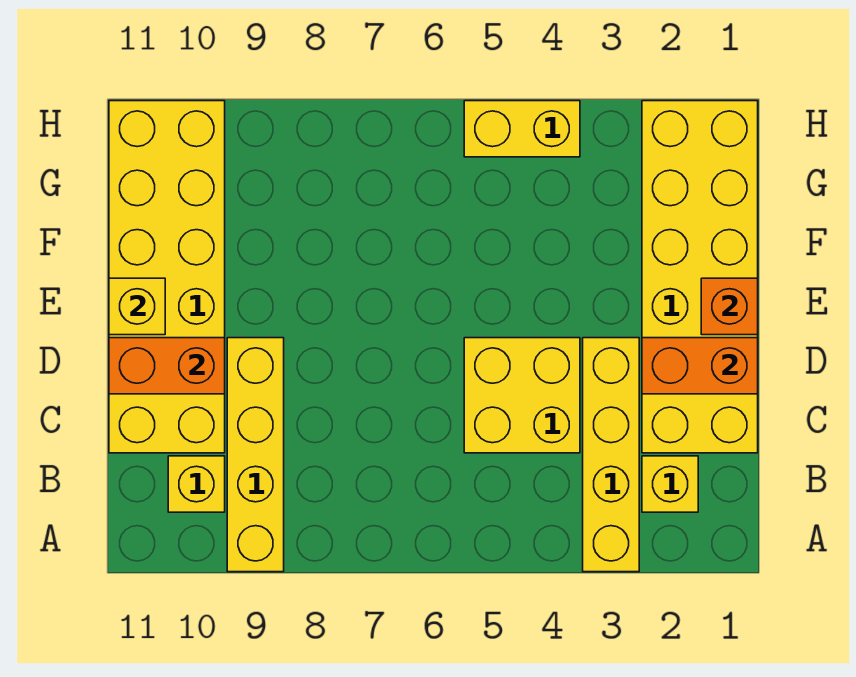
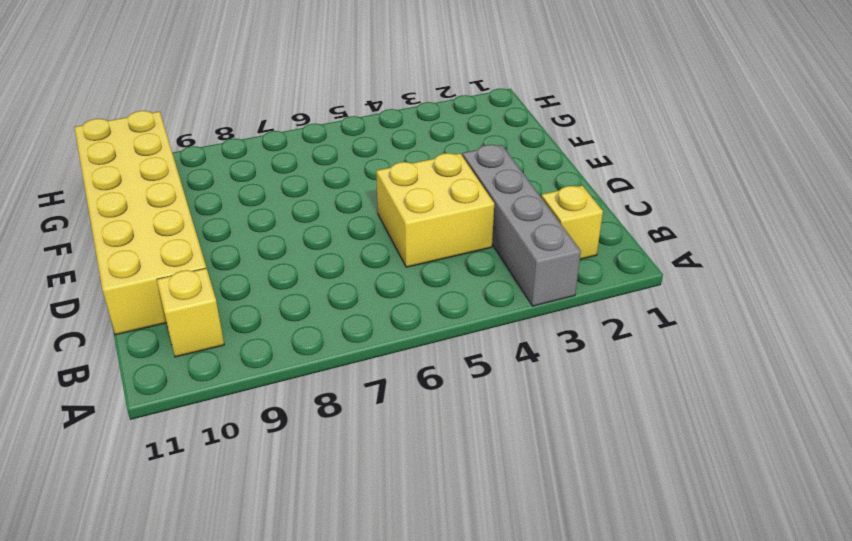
grey 1x4 brick [462,145,581,306] -> yellow 1x4 brick [583,338,639,572]
none -> yellow 1x4 brick [227,338,284,572]
none -> yellow 2x6 brick [642,101,758,453]
none -> yellow 1x2 brick [464,101,580,157]

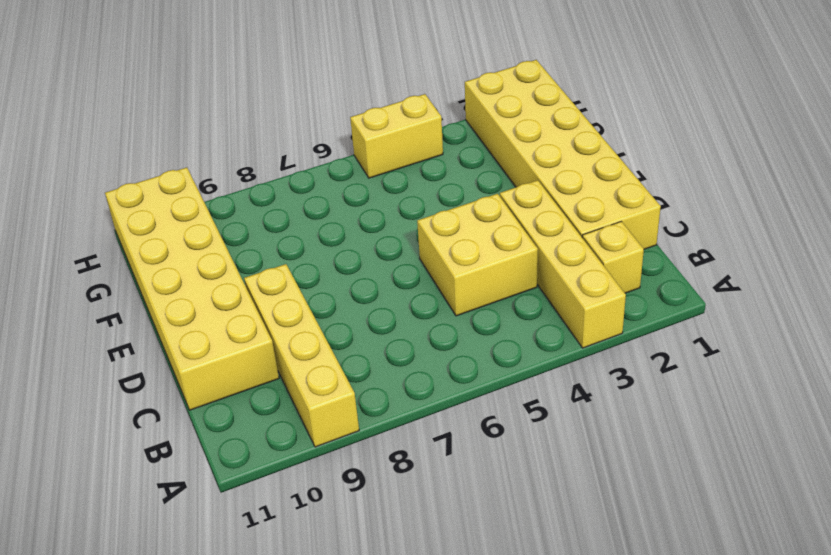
none -> yellow 1x1 brick [168,456,225,512]
none -> orange 1x2 brick [642,338,758,394]
none -> orange 1x2 brick [109,338,225,394]

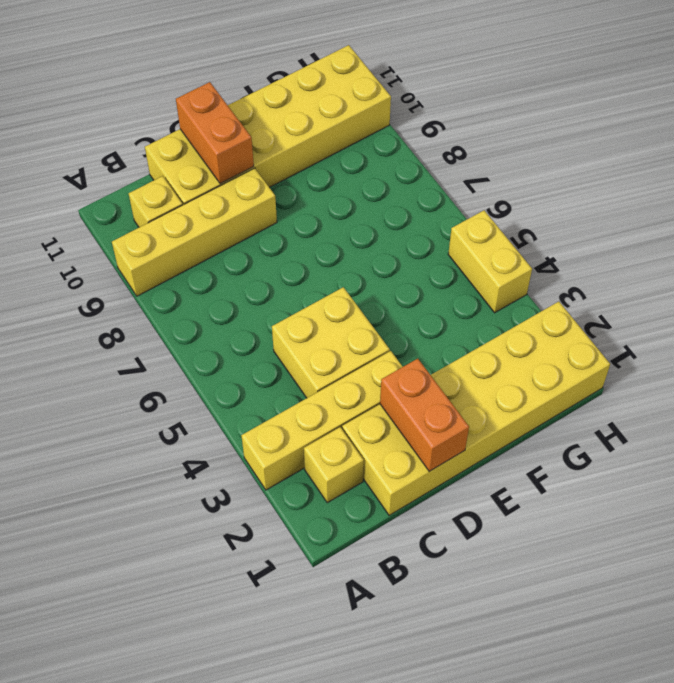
none -> orange 1x1 brick [701,278,758,335]
none -> yellow 1x1 brick [109,278,165,335]

